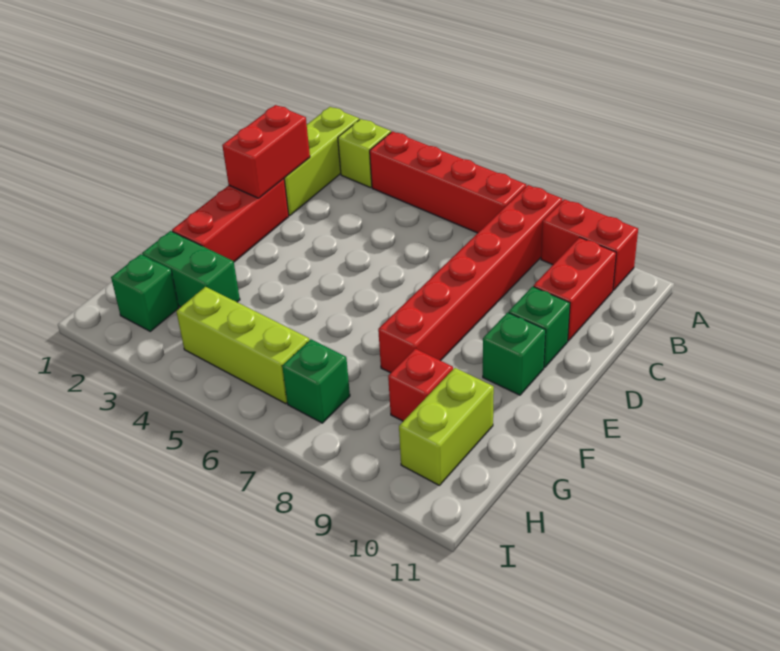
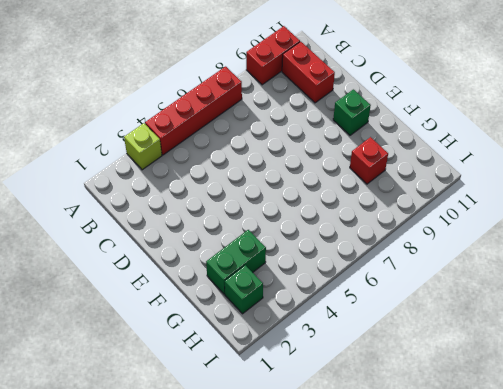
none -> lime 1x3 brick [284,107,359,215]
none -> red 1x6 brick [378,185,562,373]
none -> red 1x3 brick [172,179,289,262]

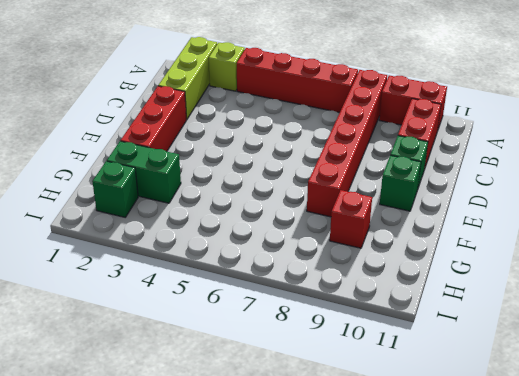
none -> lime 1x2 brick [399,368,494,486]
none -> lime 1x3 brick [176,287,309,404]
none -> green 1x1 brick [282,339,350,423]

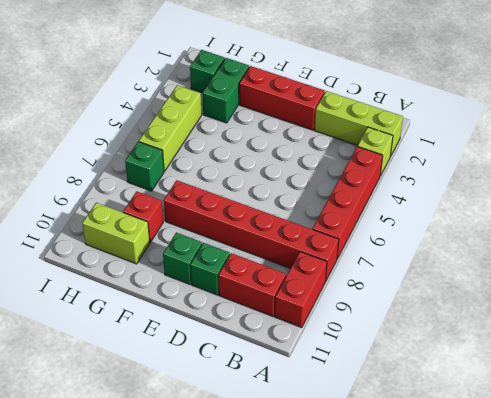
none -> red 1x2 brick [222,105,310,198]

